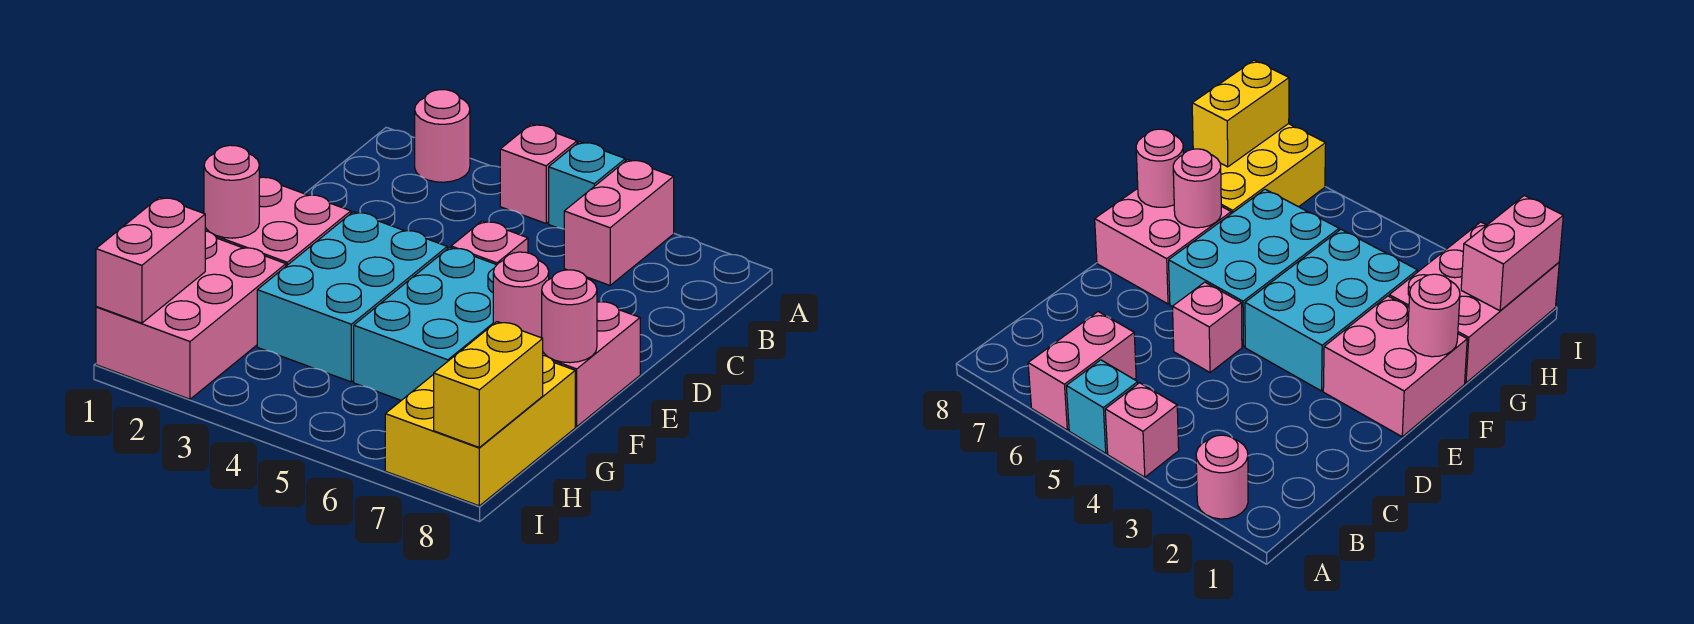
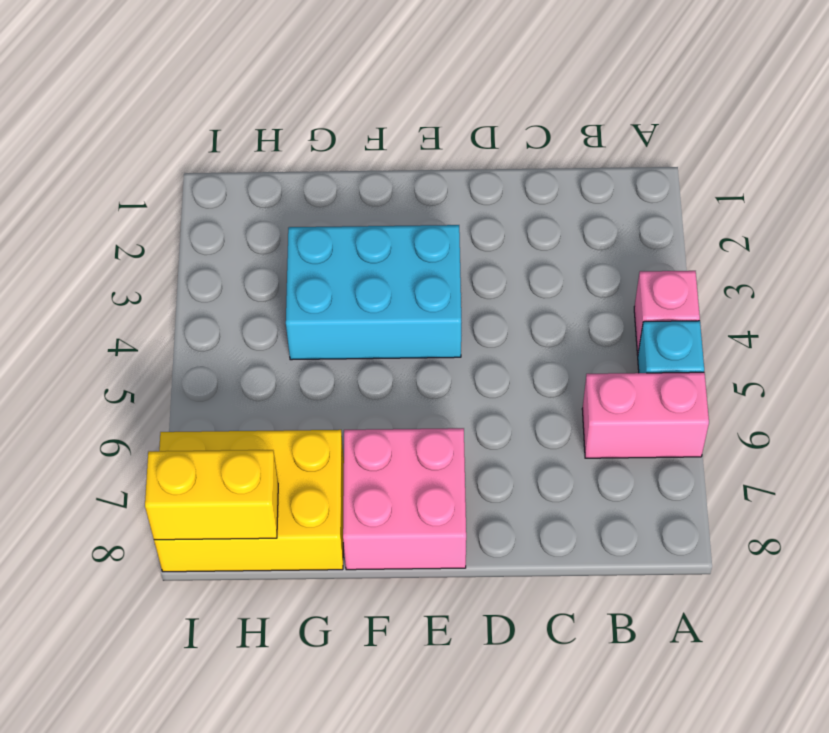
none -> pink 1x1 round brick [415,90,470,182]
none -> pink 1x1 brick [451,221,528,265]
none -> pink 2x2 brick [205,177,351,266]

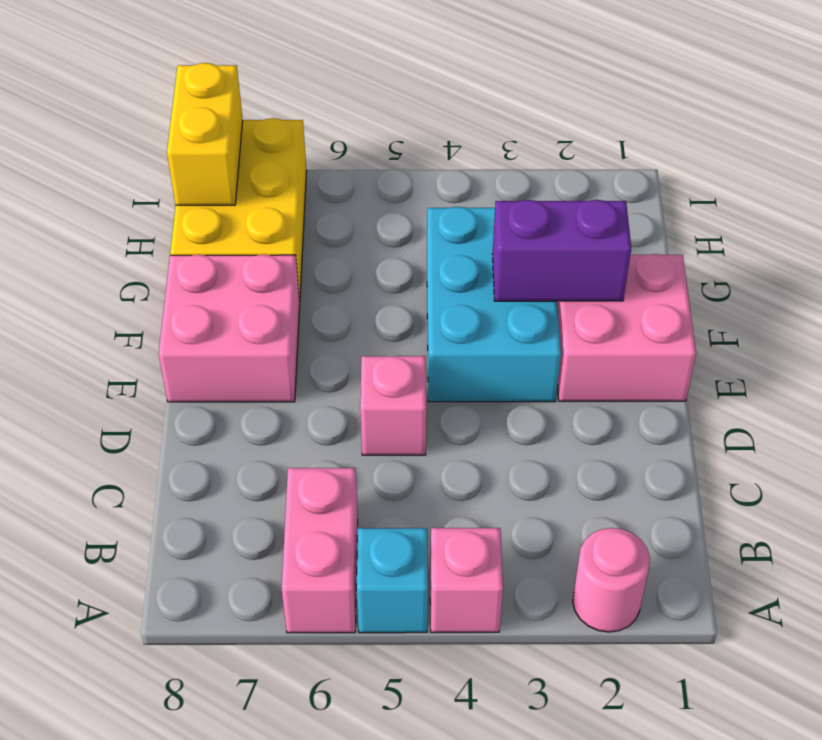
purple 1x2 brick [492,200,631,301] -> none
none -> cyan 2x3 brick [354,247,496,400]
none -> pink 2x3 brick [96,231,286,399]
none -> pink 1x1 round brick [204,145,259,238]

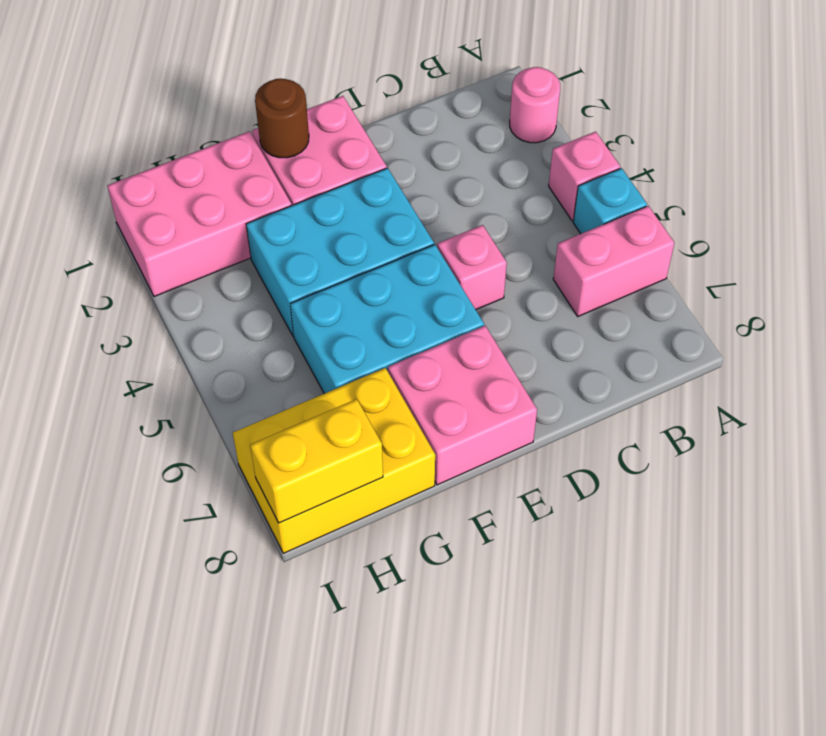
brown 1x1 round brick [255,79,309,158] -> pink 1x1 round brick [204,145,259,238]
none -> pink 1x1 round brick [493,252,549,338]
none -> pink 1x1 round brick [542,270,597,363]
none -> pink 1x2 brick [96,197,205,323]

